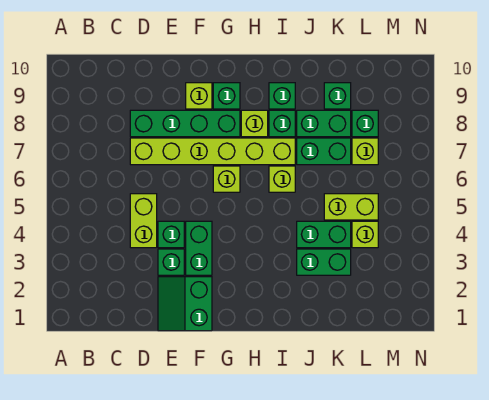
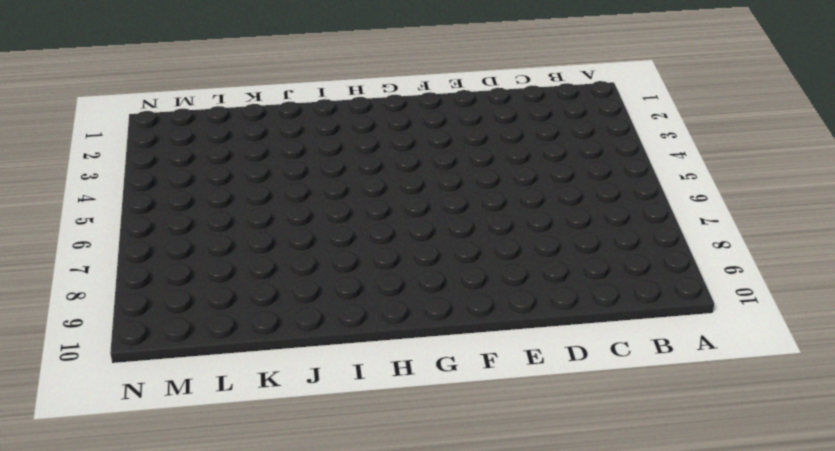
none -> lime 1x2 brick [130,194,157,248]
none -> lime 1x6 brick [130,138,295,165]
none -> green 1x4 brick [130,110,240,137]

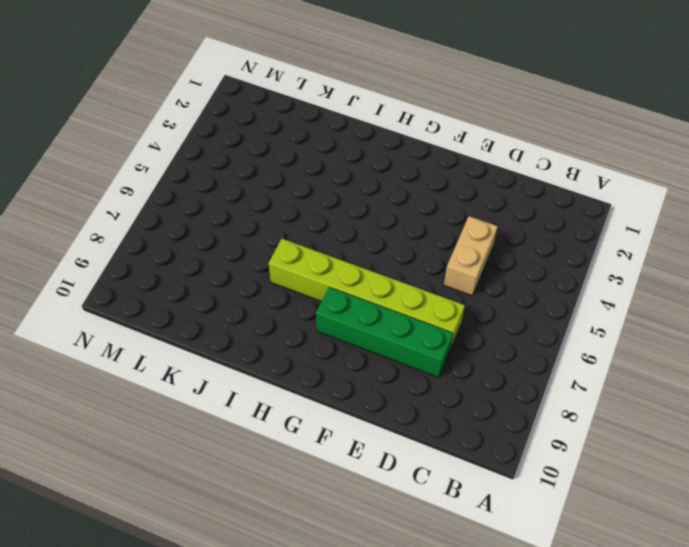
tan 1x2 brick [444,216,498,296] -> lime 1x2 brick [130,194,157,248]
none -> green 2x2 slope [158,277,212,331]
none -> green 1x1 brick [158,249,184,275]
none -> green 1x1 brick [158,221,184,248]

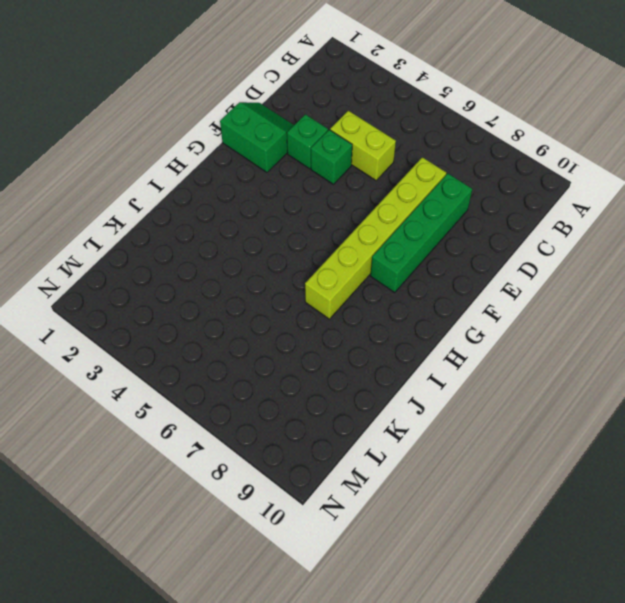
none -> green 1x2 brick [186,221,212,275]
none -> lime 1x1 brick [186,83,212,109]
none -> lime 1x1 brick [213,166,240,192]

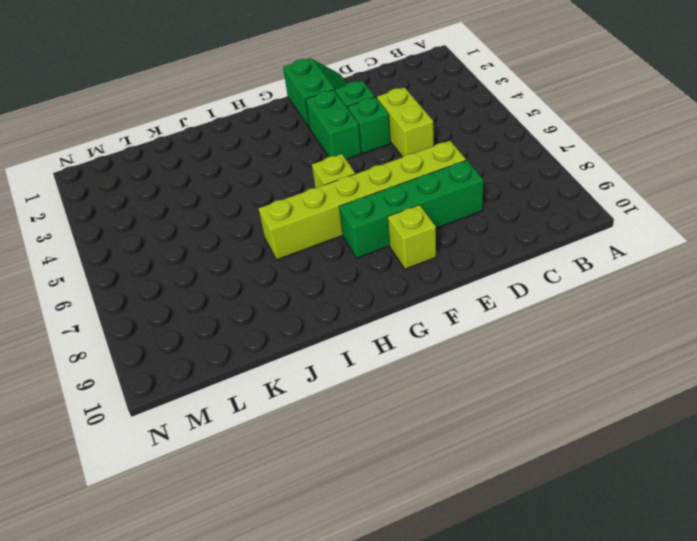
none -> green 1x1 brick [213,83,240,109]
none -> lime 1x1 brick [241,110,268,137]
none -> lime 1x1 brick [269,166,295,192]

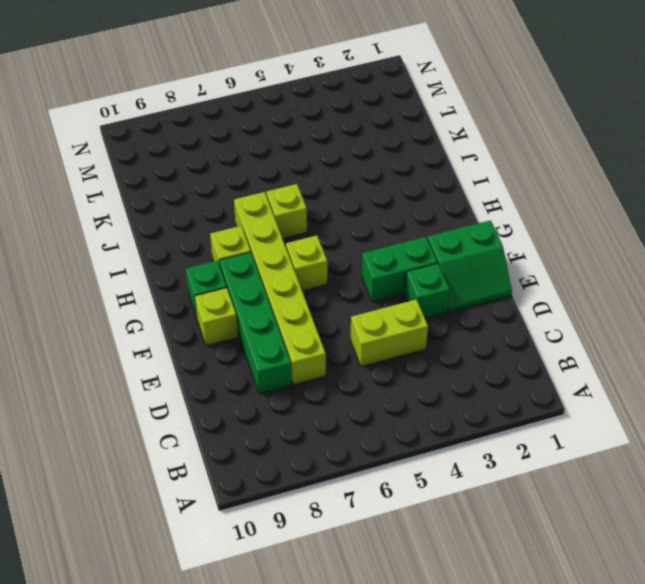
none -> green 1x1 brick [158,221,184,248]
none -> green 1x1 brick [269,110,295,137]
none -> green 1x1 brick [269,83,295,109]

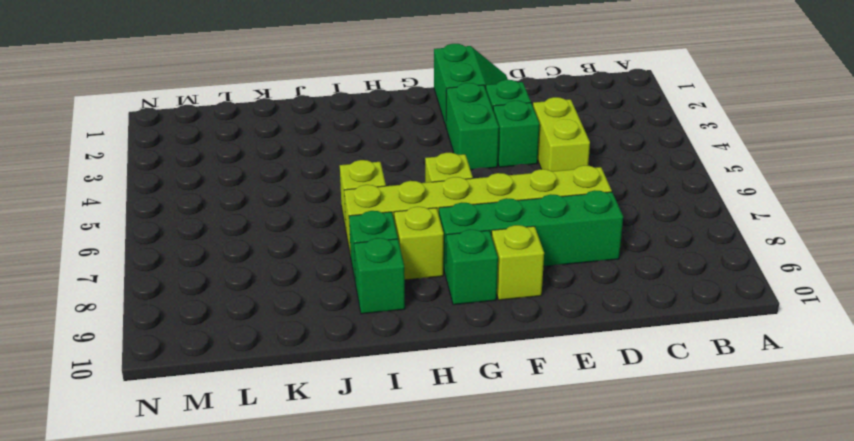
none -> green 1x2 brick [297,249,351,275]
none -> green 1x2 brick [297,221,351,248]
none -> green 1x2 brick [297,138,351,165]

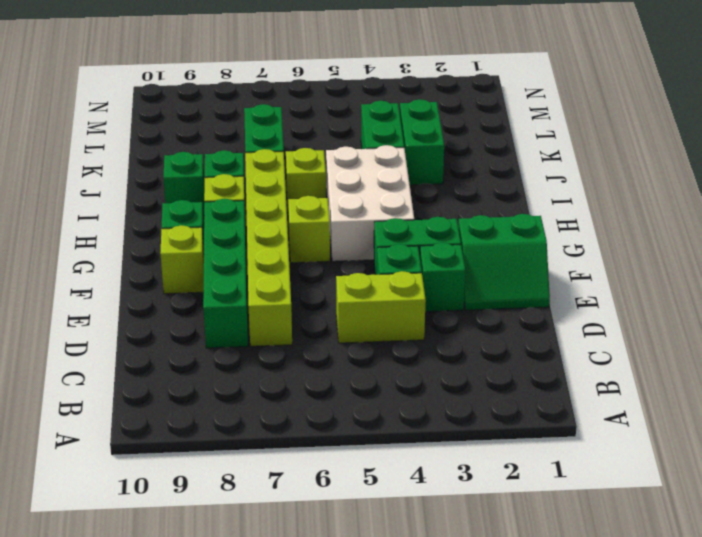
white 2x3 brick [326,145,414,261] -> none
none -> green 1x2 brick [297,110,351,137]
none -> lime 1x2 brick [324,194,378,220]
none -> green 1x1 brick [324,83,351,109]

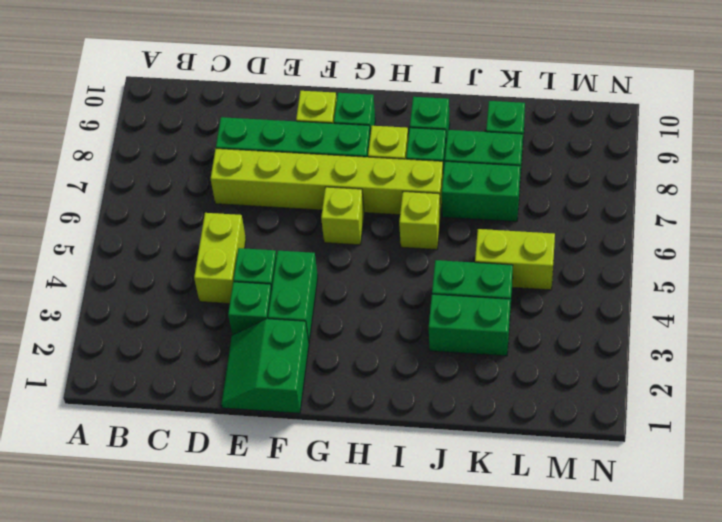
none -> lime 1x1 brick [352,221,378,248]
none -> lime 1x1 brick [352,138,378,165]
none -> green 1x1 brick [352,110,378,137]

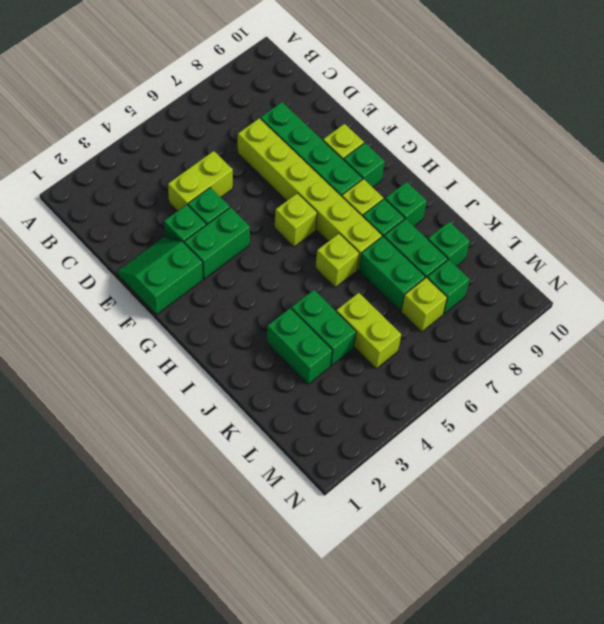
none -> lime 1x1 brick [352,221,378,248]

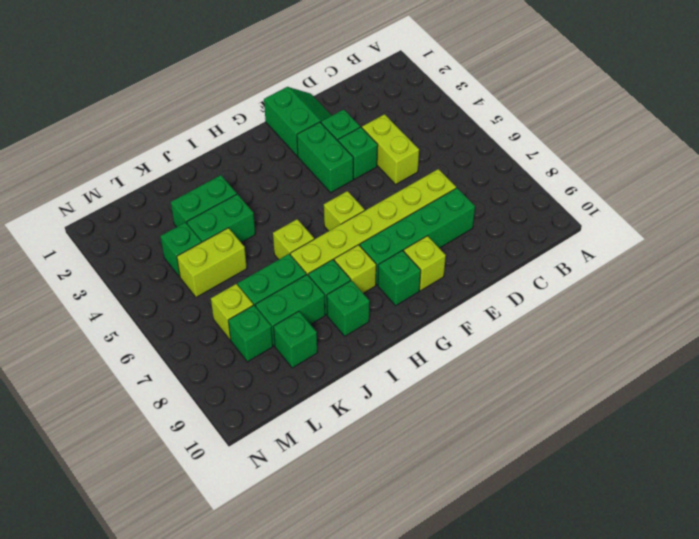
green 1x1 brick [160,222,201,277] -> lime 1x1 brick [352,221,378,248]

